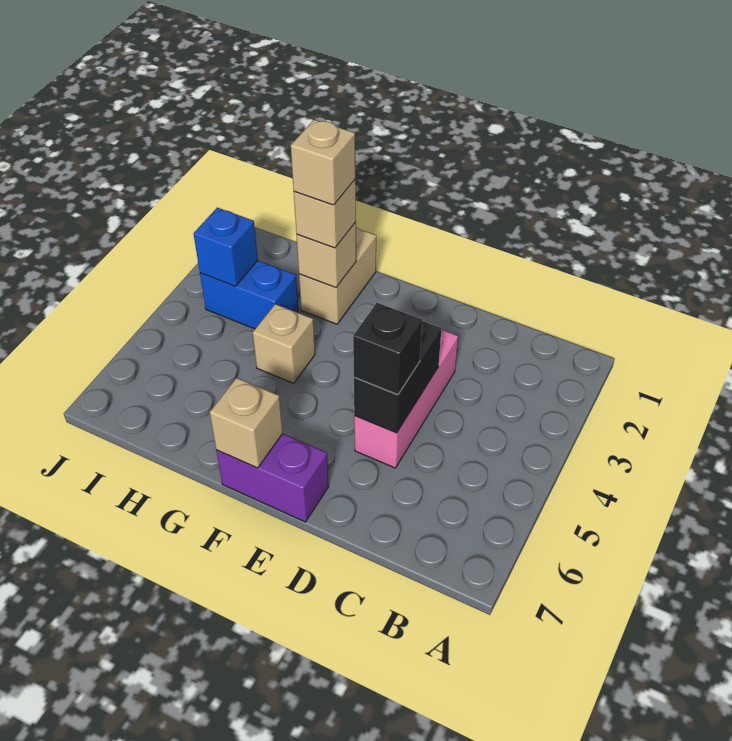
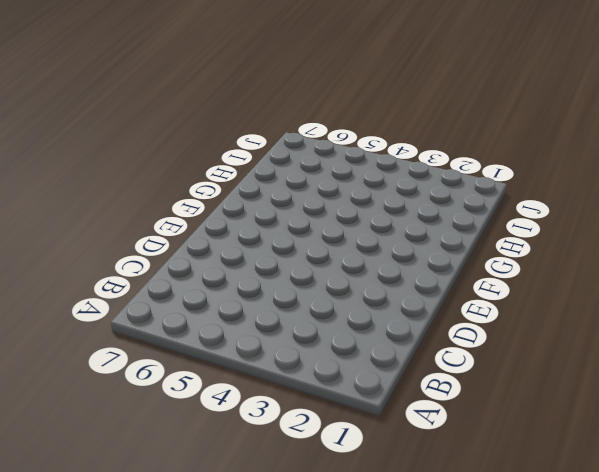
none -> pink 1x3 brick [354,329,458,468]
none -> purple 1x2 brick [216,434,329,522]
none -> tan 1x2 brick [299,227,376,324]

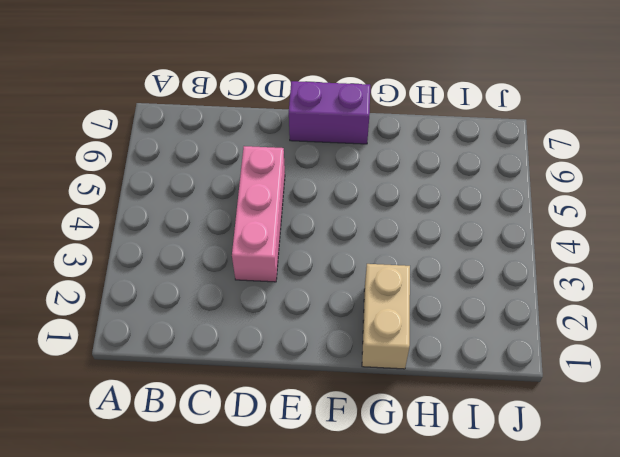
none -> tan 1x1 brick [253,304,315,383]
none -> blue 1x2 brick [200,261,299,329]
none -> black 1x2 brick [354,321,441,433]

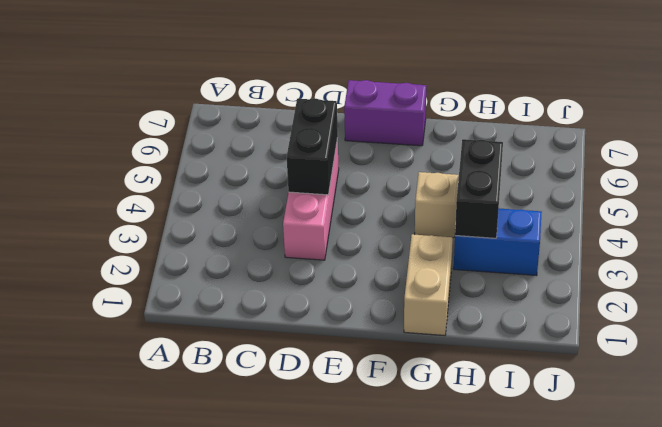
black 1x2 brick [455,139,503,238] -> none
none -> tan 1x1 brick [210,378,283,468]
none -> tan 1x1 brick [297,222,356,287]
none -> blue 1x1 brick [194,208,258,286]

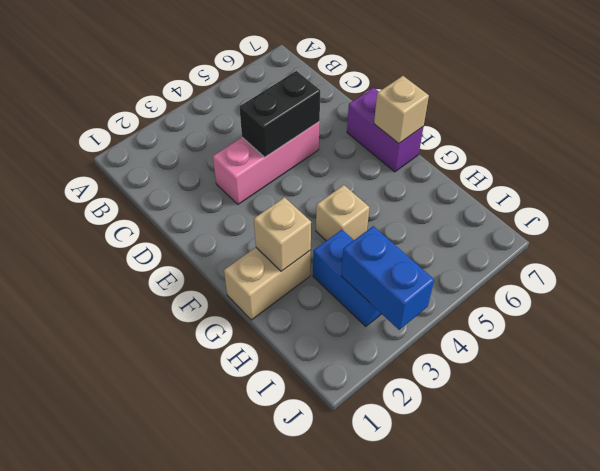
blue 1x2 brick [341,226,434,330] -> blue 1x1 brick [194,208,258,286]
none -> black 1x1 brick [353,303,422,395]
none -> tan 1x1 brick [294,180,356,248]
none -> tan 1x1 brick [291,120,355,205]

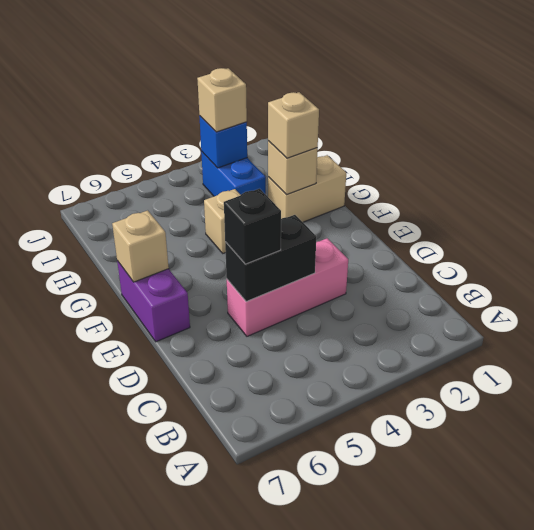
tan 1x1 brick [197,68,247,132] -> tan 1x1 brick moved to [291,120,355,205]

